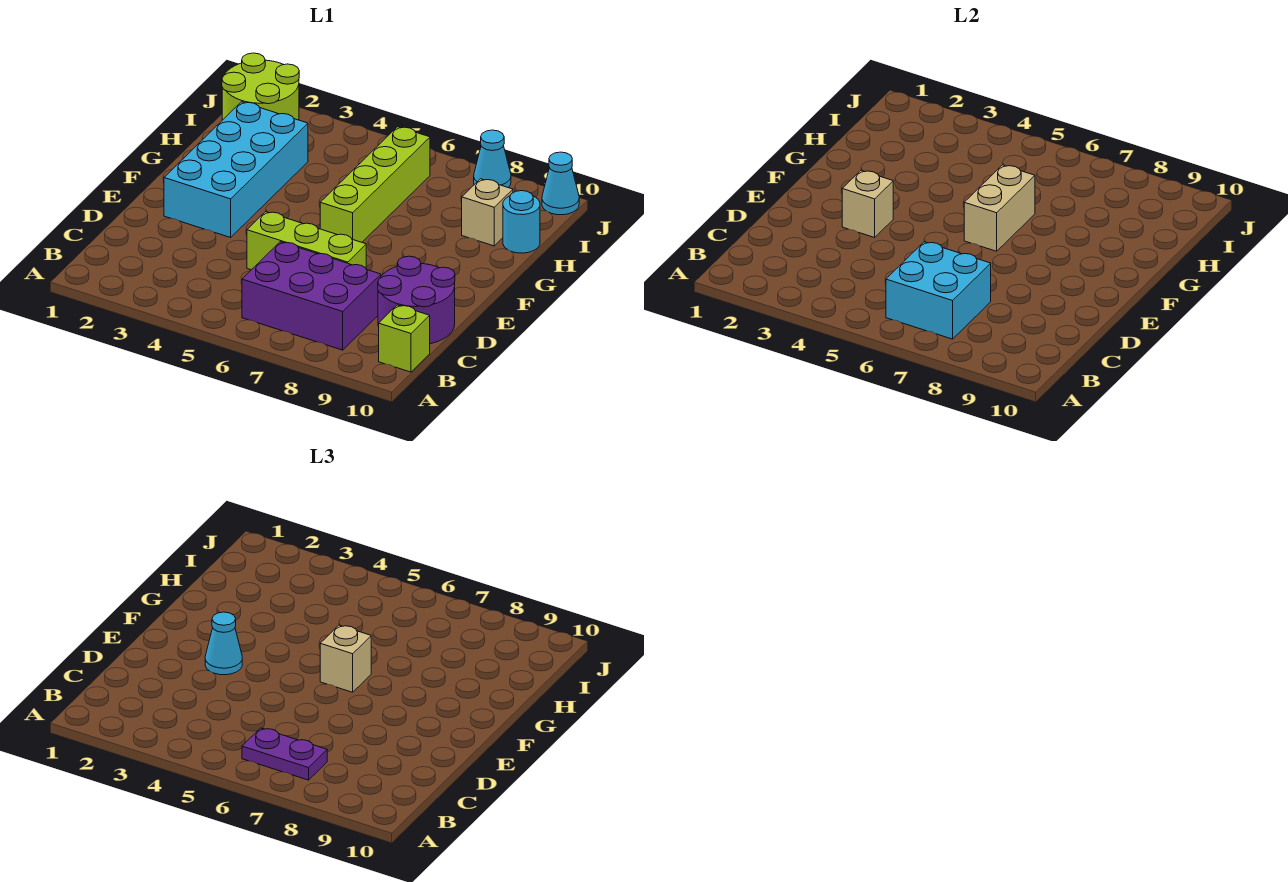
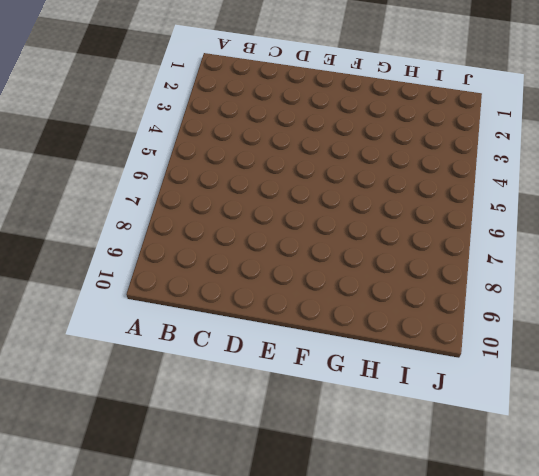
none -> purple 2x3 brick [242,242,381,350]
none -> lime 1x1 brick [379,305,430,372]
none -> purple 2x2 round brick [378,256,455,344]

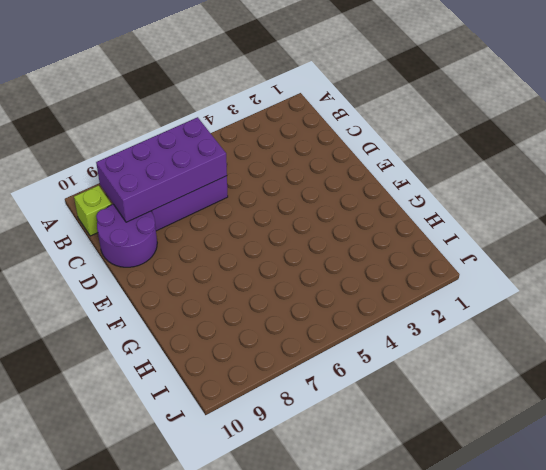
purple 2x4 brick [96,117,227,222] -> cyan 2x2 brick [886,242,991,339]
none -> lime 1x3 brick [247,212,366,270]
none -> cyan 2x4 brick [164,102,308,237]
none -> lime 1x4 brick [320,127,430,242]

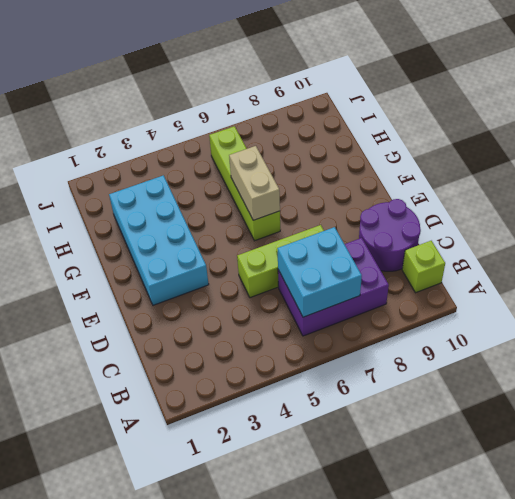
none -> tan 1x1 brick [462,179,513,246]
none -> cyan 1x1 round brick [503,191,540,253]
none -> lime 2x2 round brick [222,53,299,120]

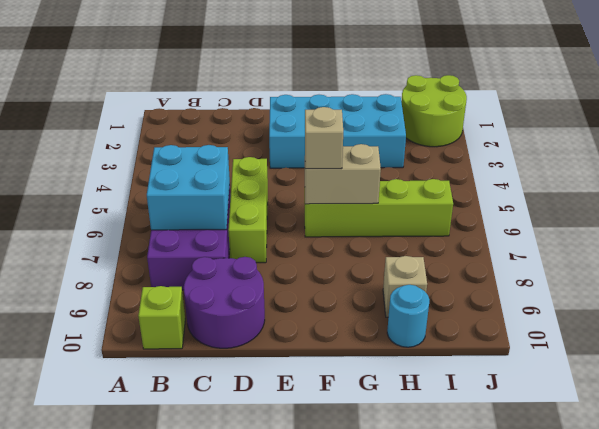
none -> cyan 1x1 cone [474,130,511,188]
none -> cyan 1x1 cone [542,152,579,215]
none -> tan 1x1 brick [842,170,893,237]

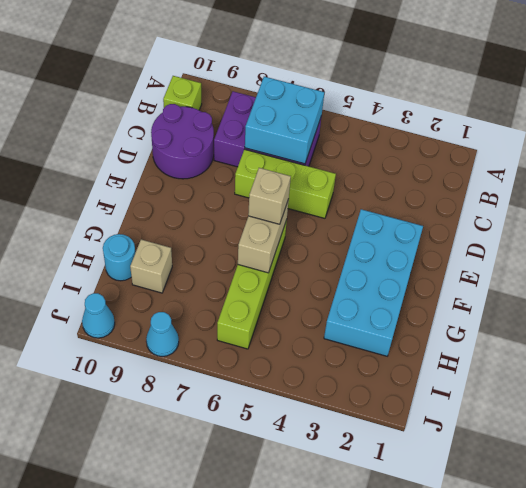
none -> lime 2x2 round brick [222,53,299,120]
none -> tan 1x1 brick [842,170,893,237]
none -> purple 1x2 plate [242,728,327,780]

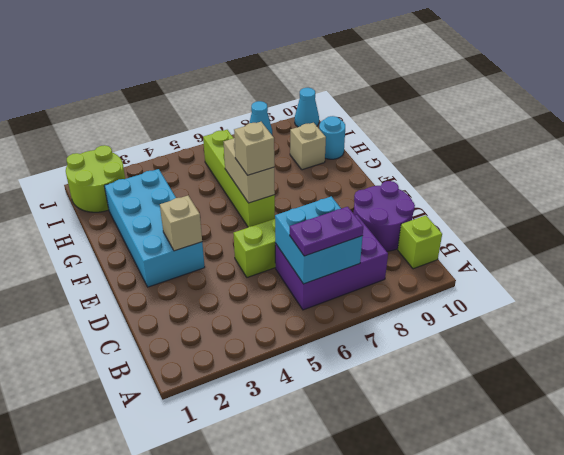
none -> cyan 1x1 cone [205,612,242,675]

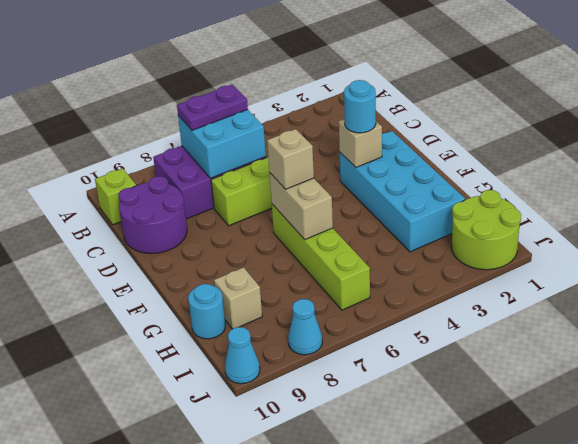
cyan 1x1 round brick [344,80,376,133] -> cyan 1x1 cone [205,612,242,675]

